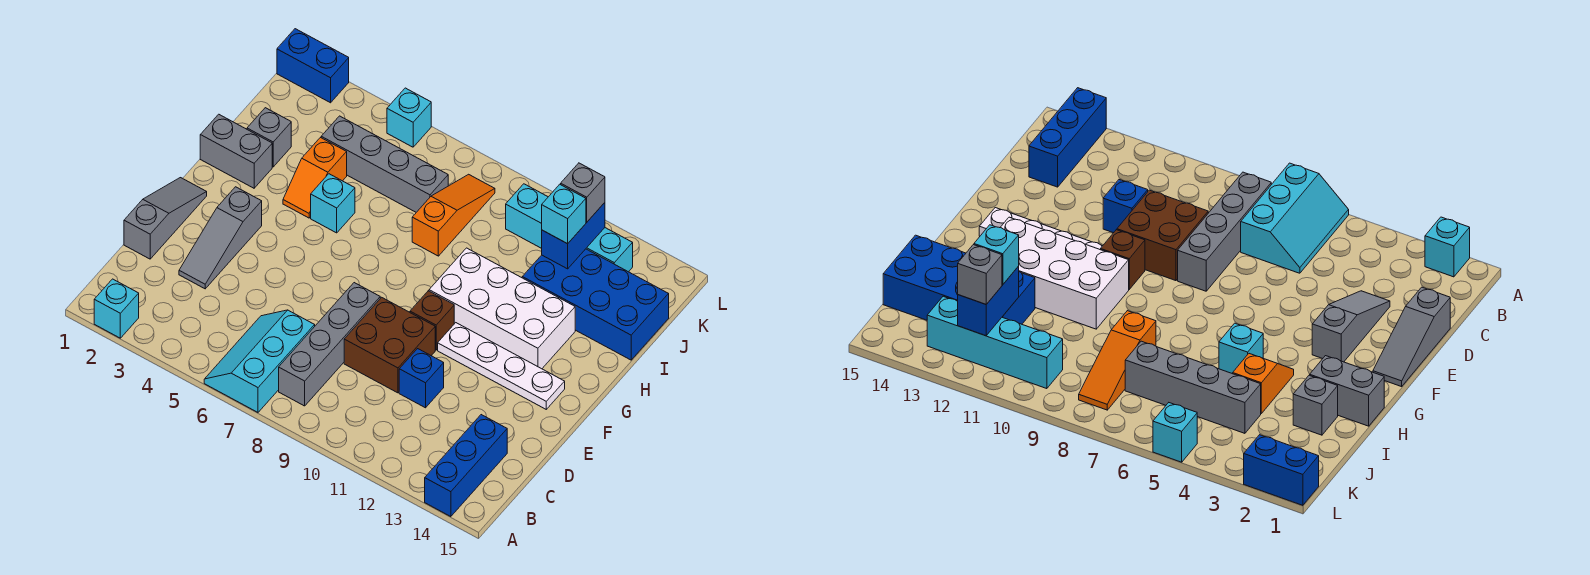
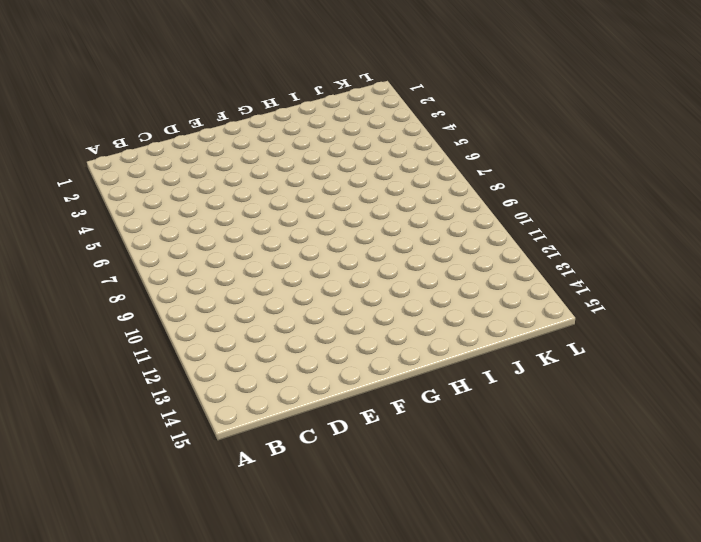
none -> cyan 1x1 brick [94,279,139,338]
none -> cyan 2x3 slope [204,310,315,412]
none -> blue 1x3 brick [425,415,507,517]

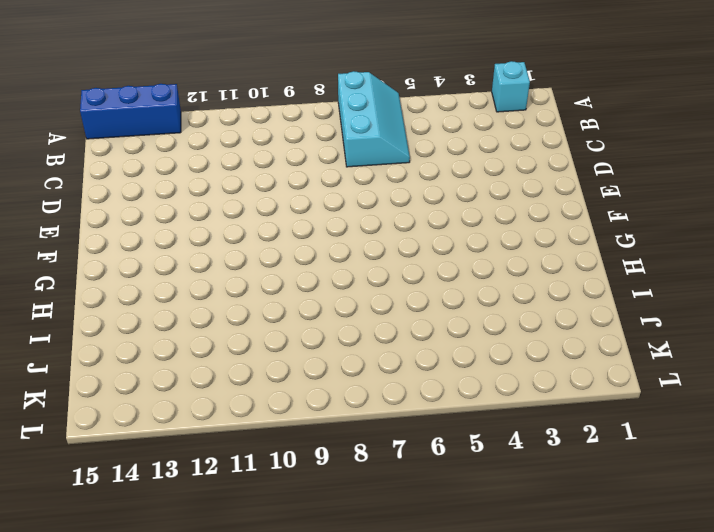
blue 1x3 brick [80,84,181,139] -> blue 1x3 brick turned to [425,415,507,517]
none -> grey 1x4 brick [279,283,380,406]
none -> grey 1x3 slope [124,178,207,259]
none -> grey 1x3 slope [179,187,262,289]

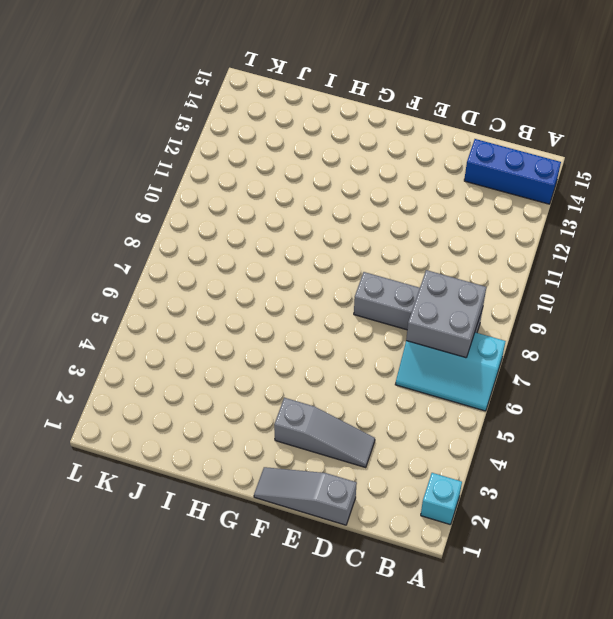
grey 2x2 brick [406,270,486,358] -> none
none -> brown 2x2 brick [344,297,435,393]
none -> blue 1x1 brick [399,349,444,408]
none -> brown 1x1 brick [410,291,454,350]

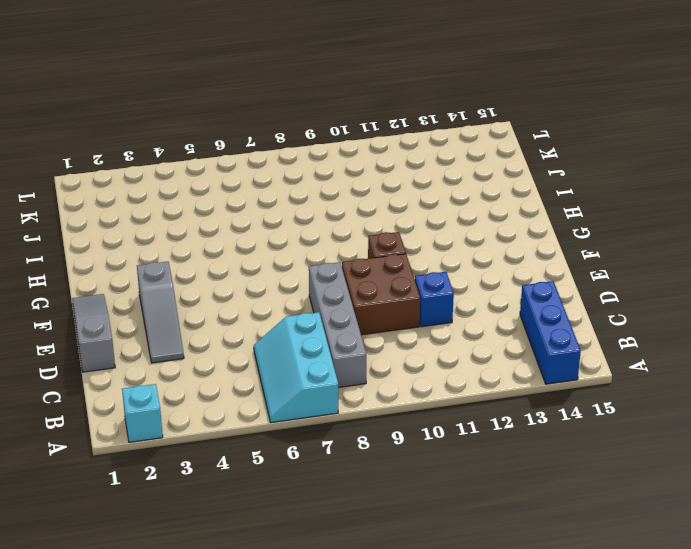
none -> white 1x4 plate [438,323,565,409]
none -> white 2x4 brick [429,248,575,369]
none -> grey 1x2 brick [200,114,272,188]

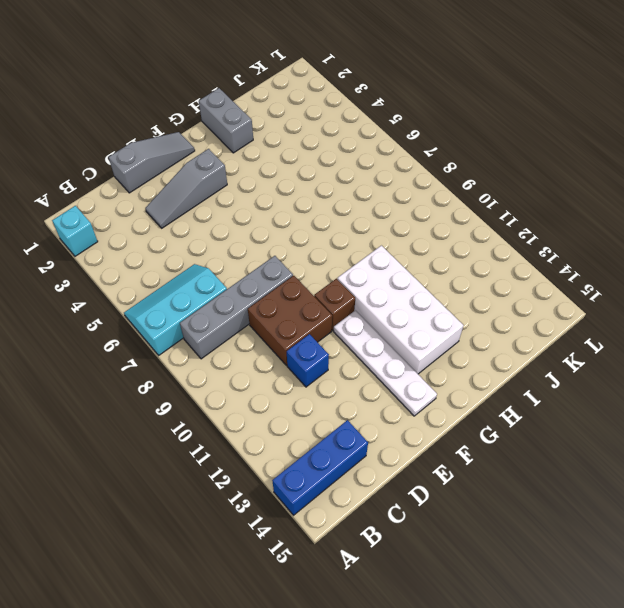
none -> orange 1x2 slope [283,138,347,218]
none -> cyan 1x1 brick [311,174,355,233]
none -> grey 1x1 brick [247,108,291,167]

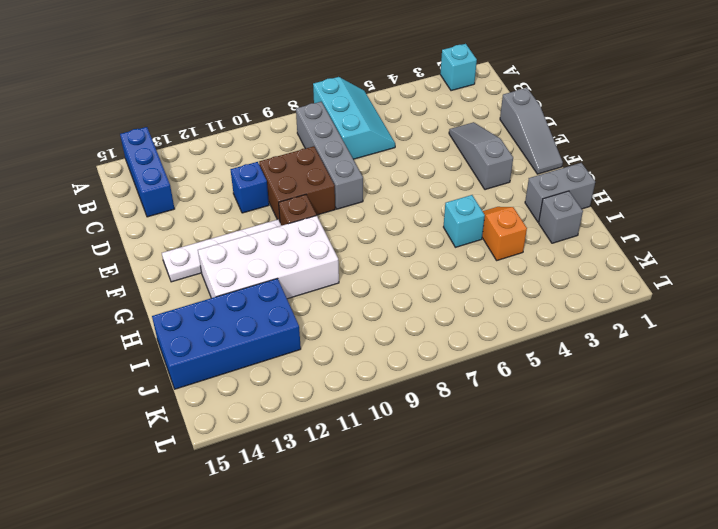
none -> orange 1x3 slope [412,174,495,256]
none -> grey 1x4 brick [321,116,448,212]
none -> cyan 1x4 brick [506,184,633,272]

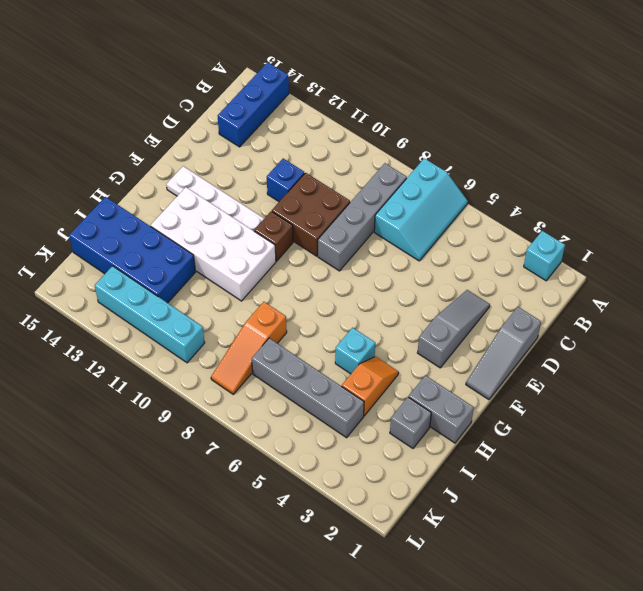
none -> blue 1x2 brick [277,29,349,103]
none -> cyan 1x1 brick [387,88,431,147]
none -> blue 1x2 brick [542,203,605,269]

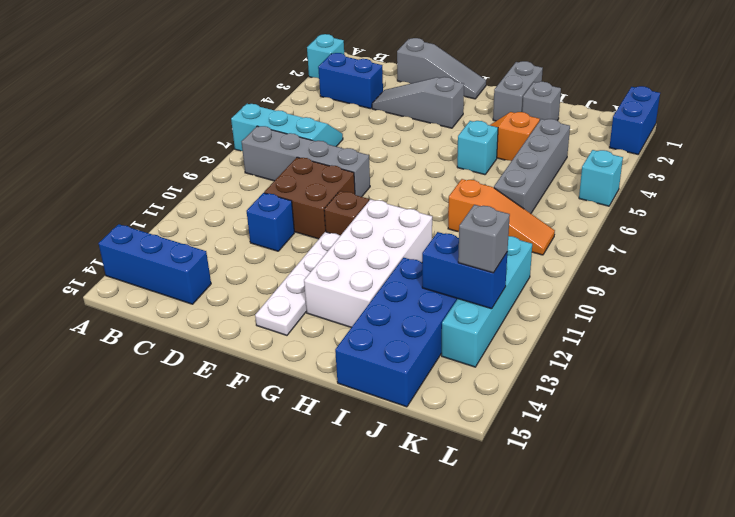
blue 1x2 brick [318,53,383,109] -> none
none -> cyan 1x1 brick [542,184,586,244]

